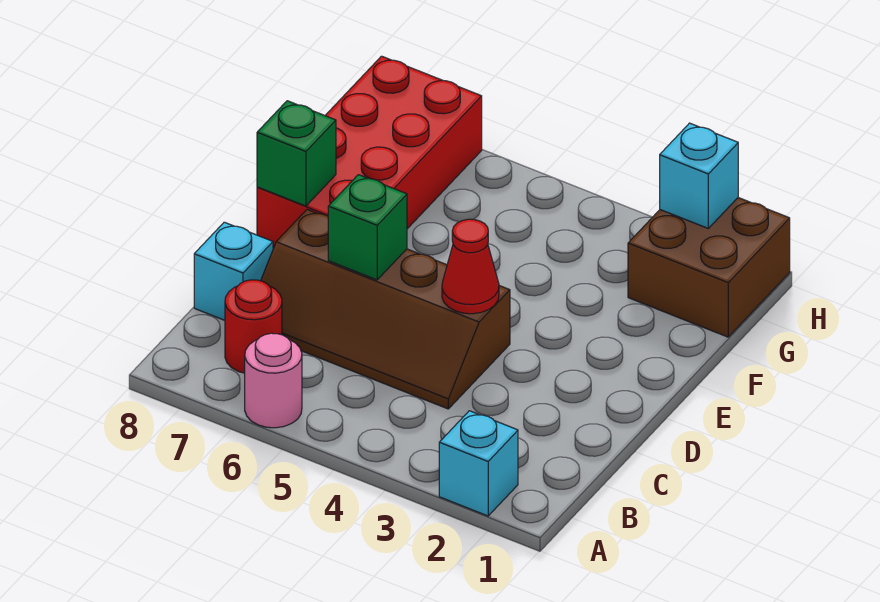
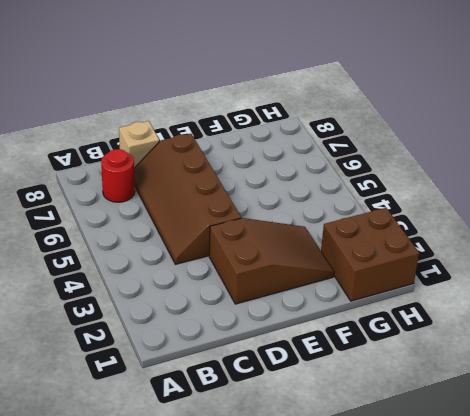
tan 1x1 brick [119,121,159,168] -> cyan 1x1 brick [194,222,273,320]
brown 2x3 slope [209,218,334,304] -> none
none -> cyan 1x1 brick [439,411,518,516]
none -> pink 1x1 round brick [245,333,302,428]

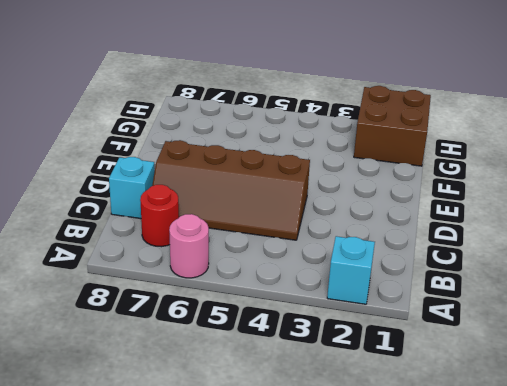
none -> red 2x4 brick [257,56,482,248]
none -> red 1x1 cone [442,219,499,314]

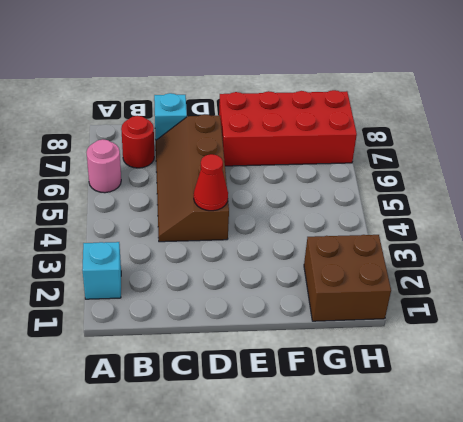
none -> green 1x1 brick [328,175,407,280]
none -> green 1x1 brick [257,101,336,206]

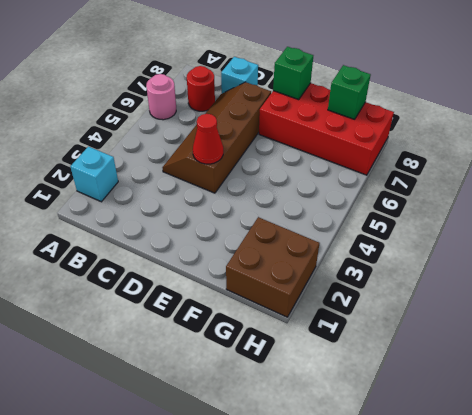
green 1x1 brick [328,65,371,119] -> green 1x1 brick moved to [328,175,407,280]
none -> cyan 1x1 brick [660,123,738,228]

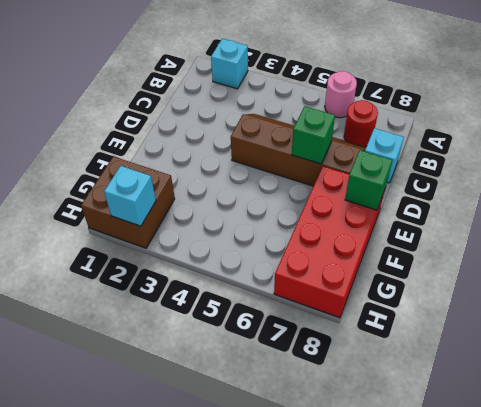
none -> red 1x1 cone [442,219,499,314]

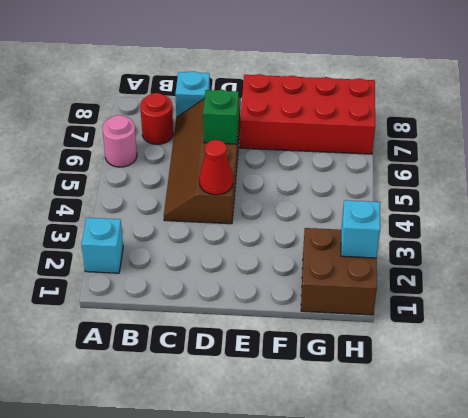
none -> green 1x1 brick [257,101,336,206]

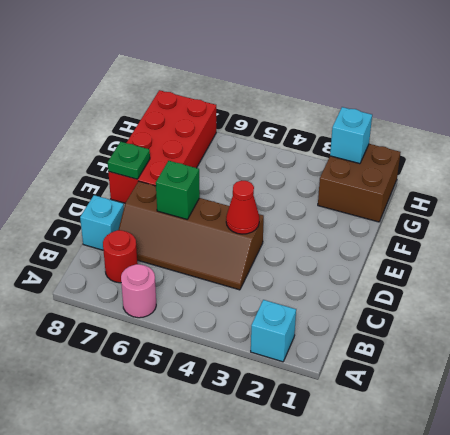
green 1x1 plate [108,142,150,179] -> green 1x1 brick [257,101,336,206]

